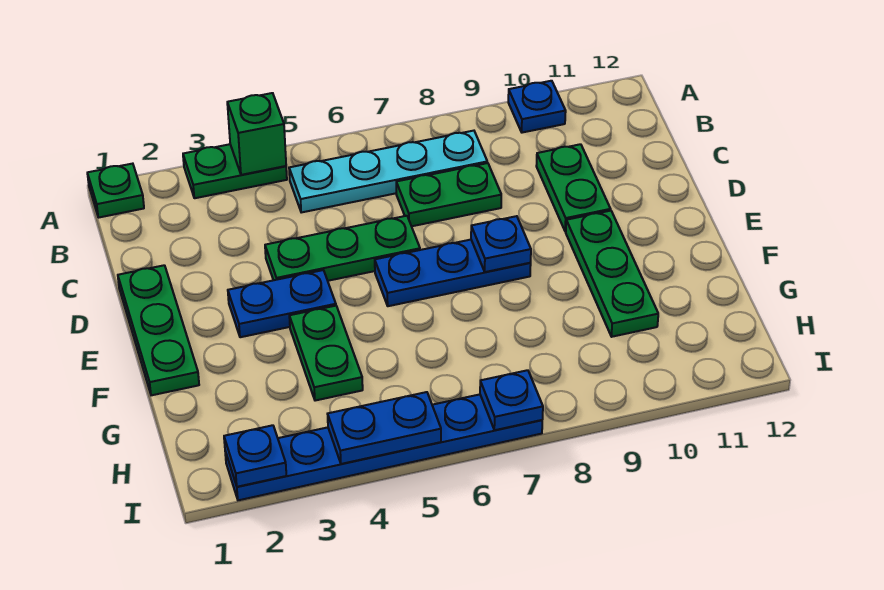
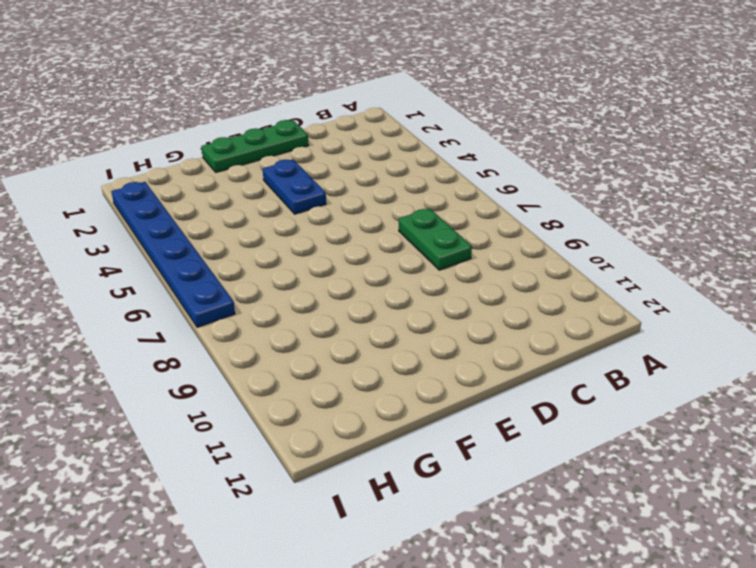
none -> green 1x1 plate [87,164,144,218]
none -> green 1x2 plate [183,144,287,198]
none -> blue 1x1 plate [508,81,566,133]

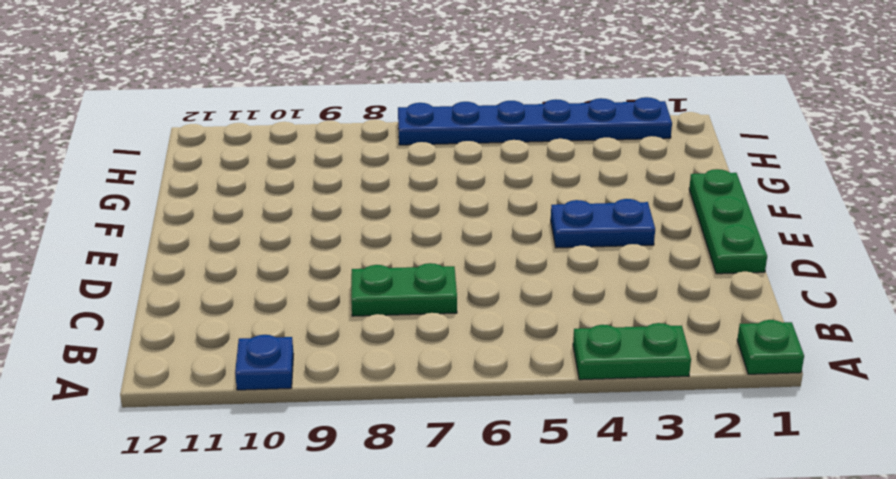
none -> cyan 1x4 plate [289,131,487,212]
none -> green 1x2 plate [536,144,611,232]
none -> green 1x3 plate [265,216,420,281]

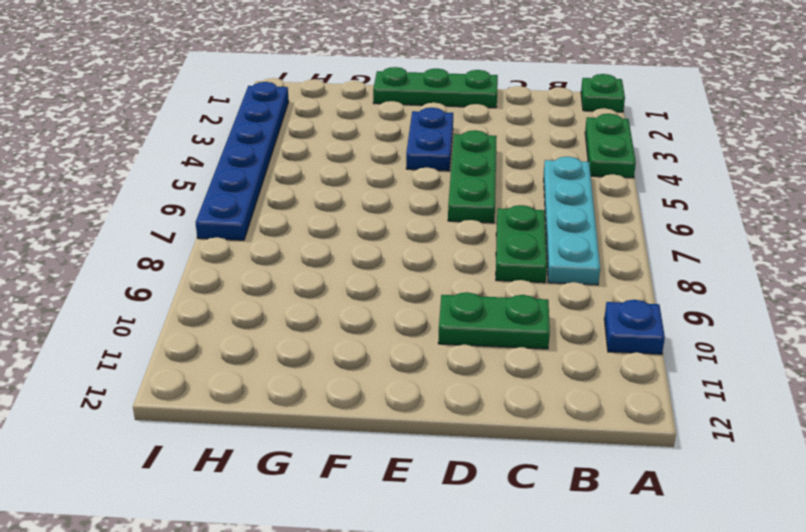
none -> blue 1x3 plate [375,240,531,306]
none -> green 1x3 plate [566,211,658,337]
none -> green 1x2 plate [289,306,363,401]

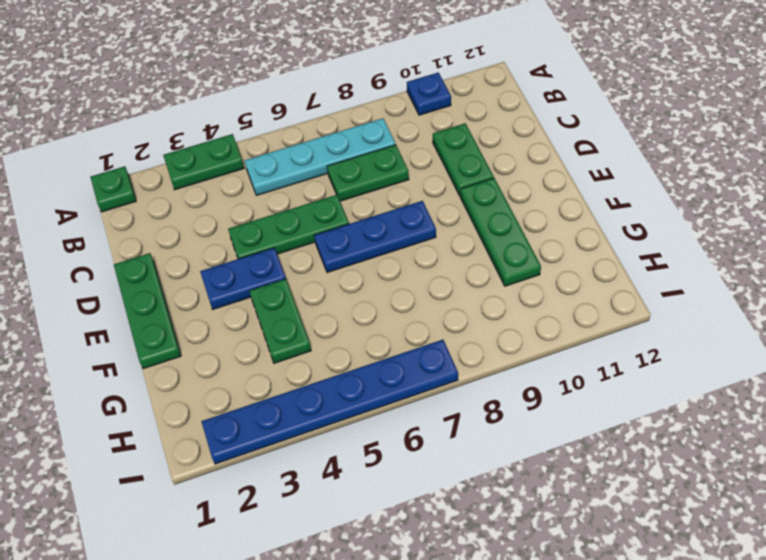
none -> green 1x1 brick [227,93,286,175]
none -> blue 1x1 plate [471,216,531,272]
none -> blue 1x1 plate [224,425,286,487]

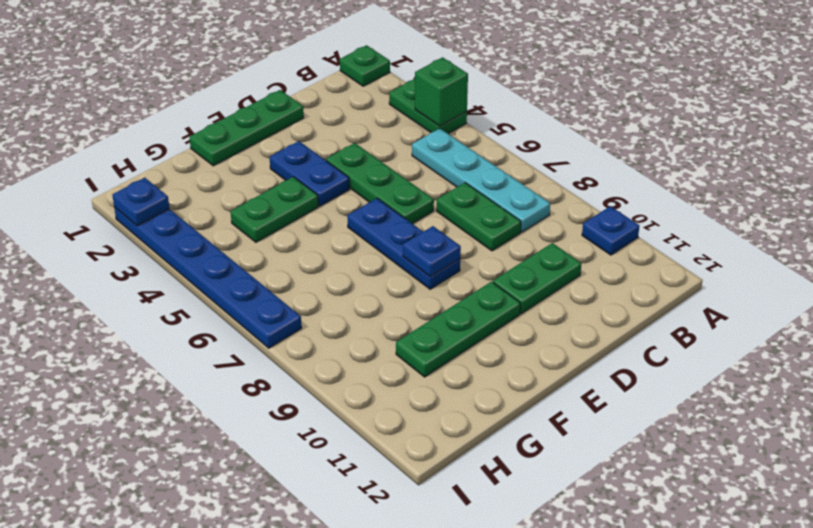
none -> blue 1x2 plate [328,392,441,464]
none -> blue 1x1 plate [480,370,543,430]

